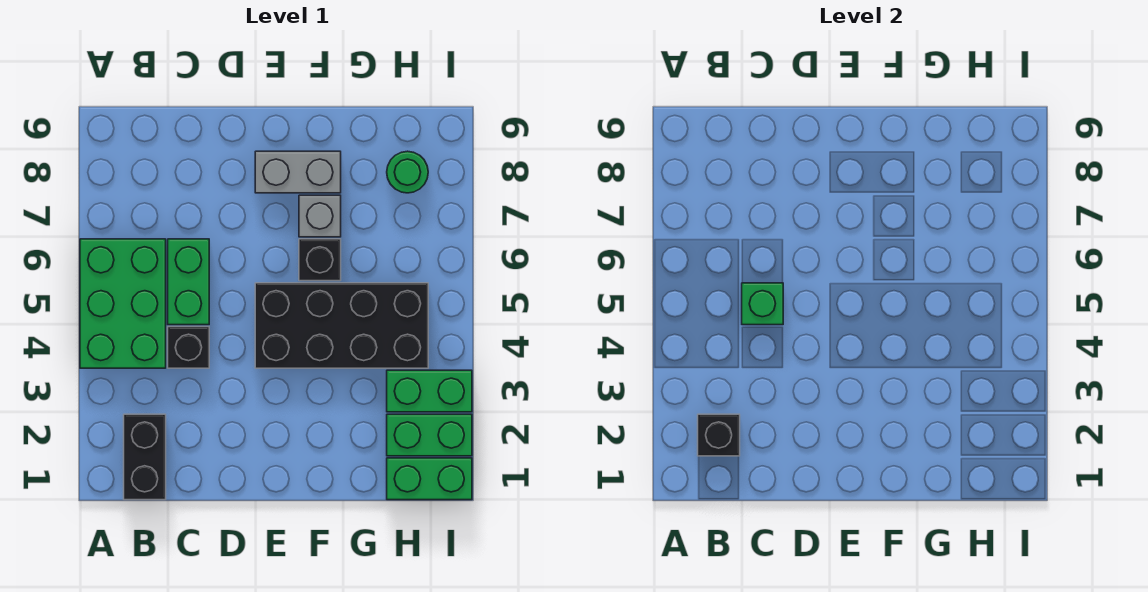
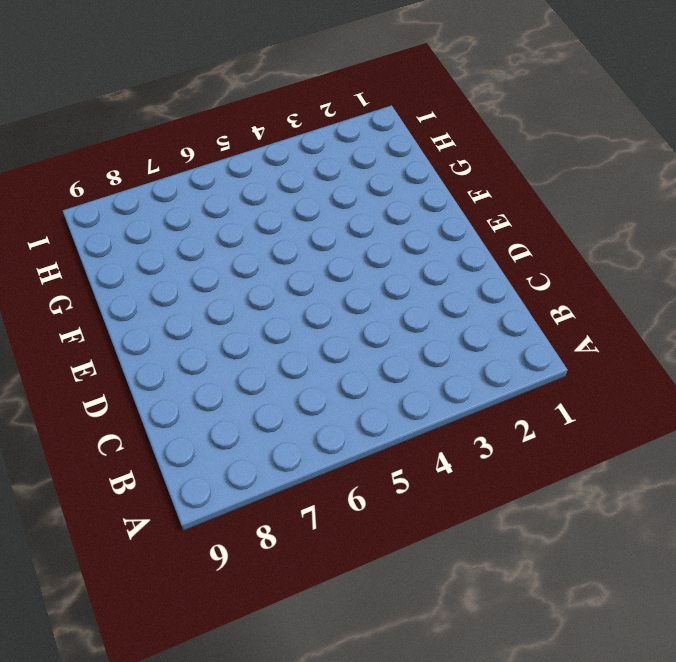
none -> green 2x3 brick [80,239,166,368]
none -> black 1x2 brick [124,414,166,500]
none -> black 1x1 brick [168,327,209,368]

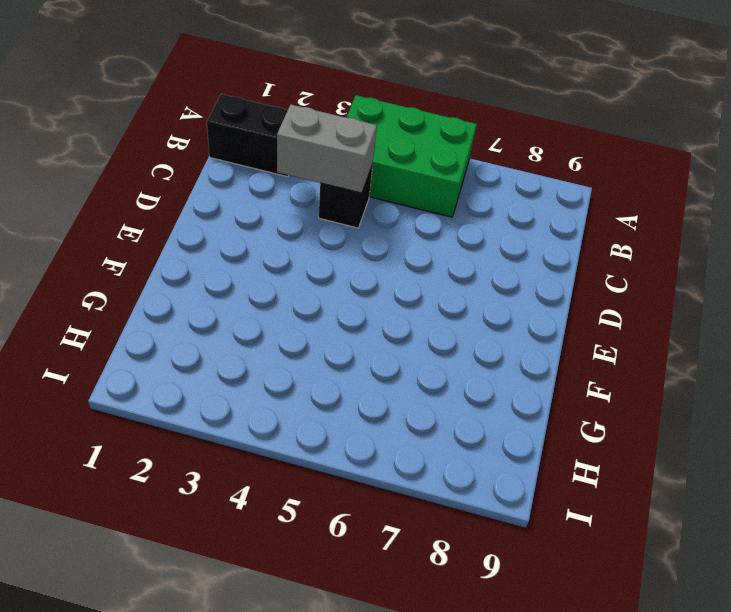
grey 1x2 brick [277,104,377,193] -> grey 1x2 brick turned to [255,151,341,193]
none -> green 1x2 brick [168,239,209,325]
none -> black 2x4 brick [255,283,428,368]
none -> black 1x1 brick [299,239,341,281]

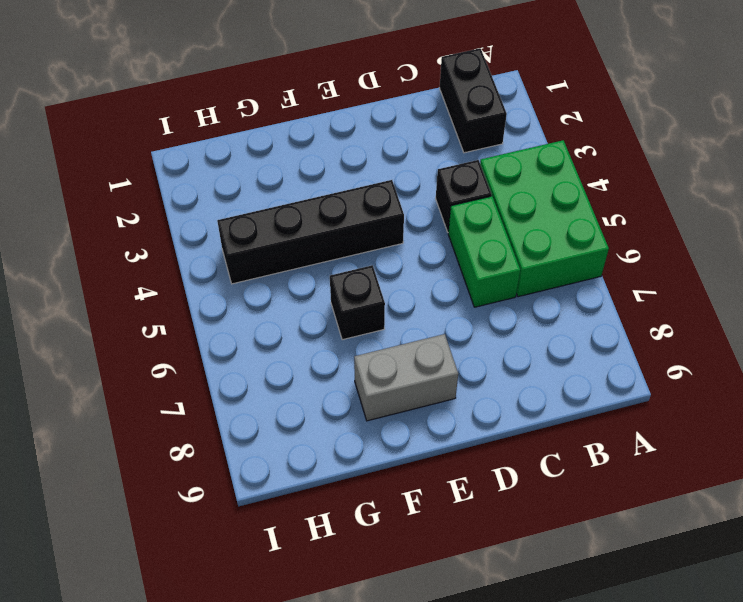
black 1x4 brick [217,180,404,284] -> black 2x4 brick [255,283,428,368]
none -> grey 1x1 brick [299,195,341,237]
none -> green 1x2 brick [387,458,472,500]
none -> green 1x2 brick [387,414,472,456]

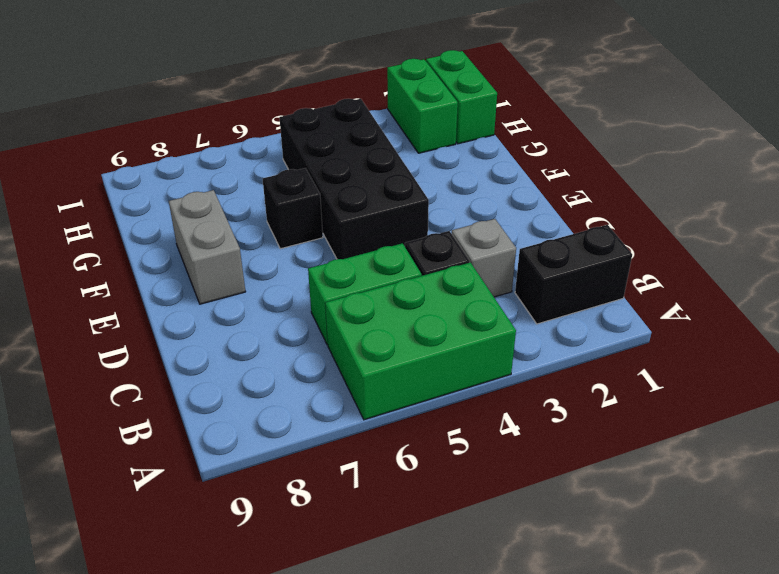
grey 1x1 brick [452,219,516,297] -> grey 1x1 brick moved to [299,195,341,237]
none -> green 1x2 brick [387,370,472,412]
none -> green 1x1 round brick [387,151,428,193]
none -> black 1x1 brick [698,414,740,456]

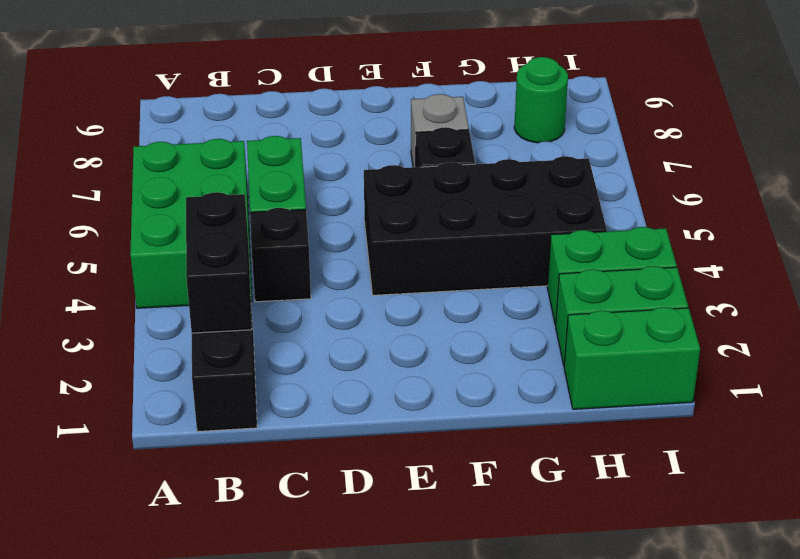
black 1x2 brick [186,192,252,333] -> black 1x1 brick [698,414,740,456]
none -> grey 1x2 brick [255,151,341,193]
none -> green 1x1 brick [742,283,783,325]

